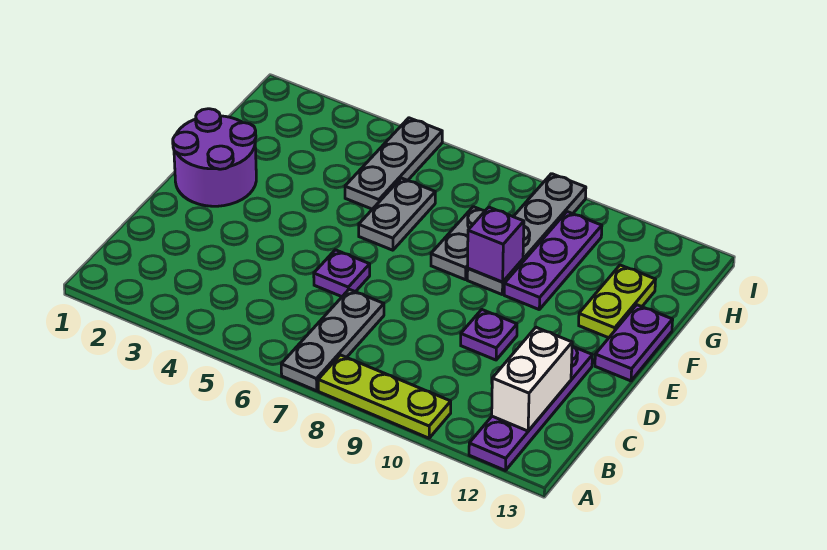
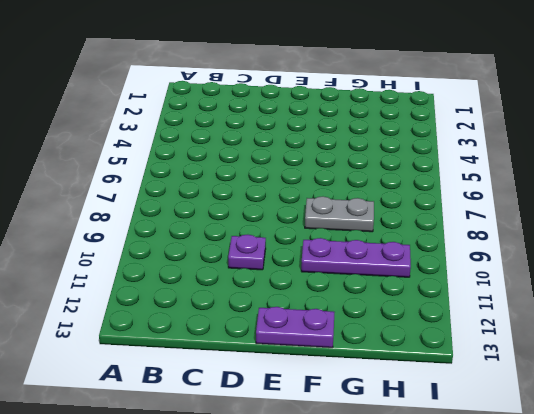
none -> grey 1x3 plate [281,289,384,391]
none -> lime 1x3 plate [318,355,451,438]
none -> purple 1x4 plate [469,346,592,471]

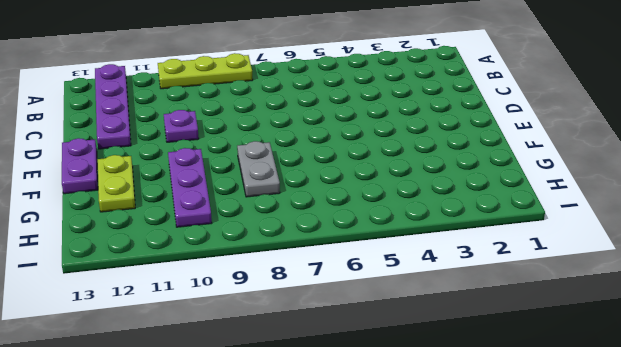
none -> grey 1x3 plate [281,289,384,391]
none -> purple 1x1 plate [314,250,370,297]
none -> purple 2x2 round brick [173,109,256,206]

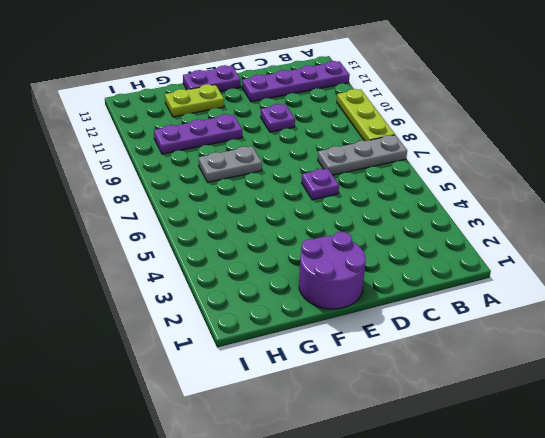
none -> grey 1x2 plate [359,178,435,250]
none -> grey 1x4 plate [467,174,586,294]
none -> grey 1x3 plate [345,118,442,209]

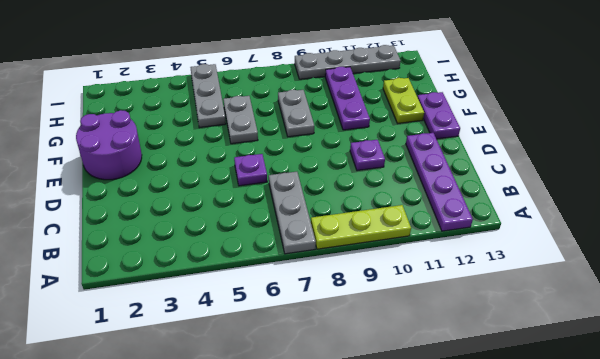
grey 1x4 plate [295,45,401,79] -> grey 1x4 plate turned to [467,174,586,294]
none -> white 1x2 brick [492,327,572,431]
none -> purple 1x1 brick [468,207,524,282]

